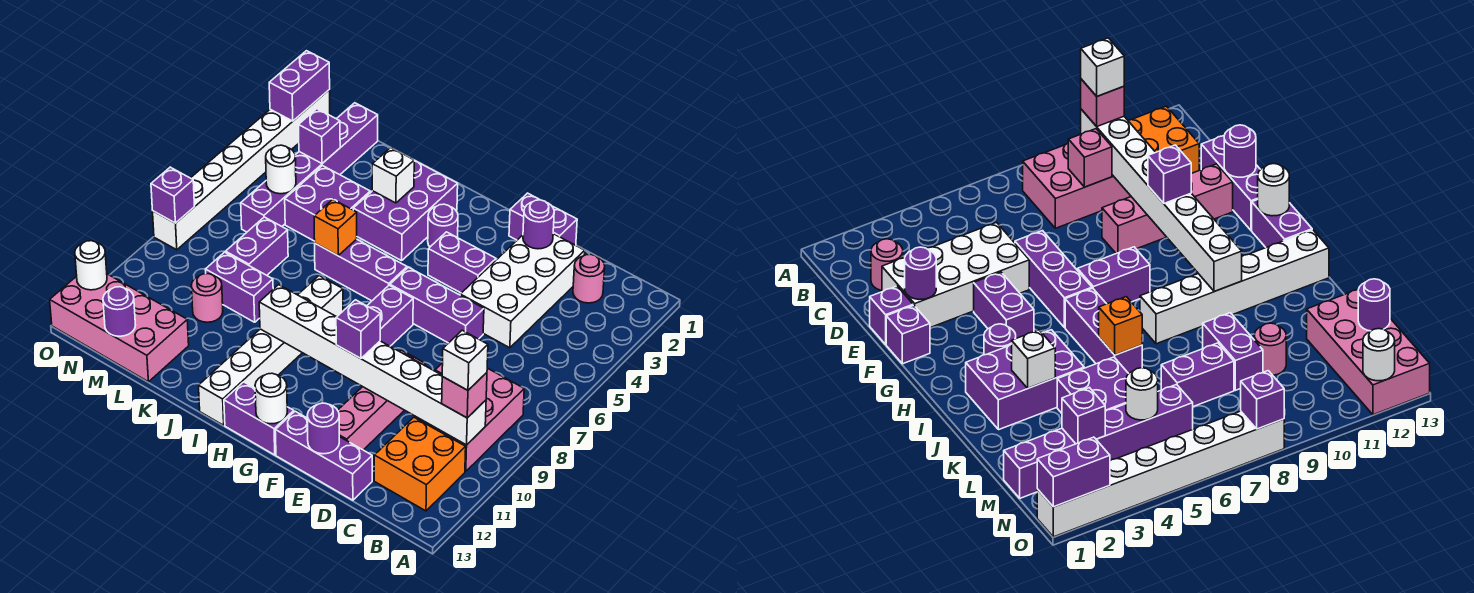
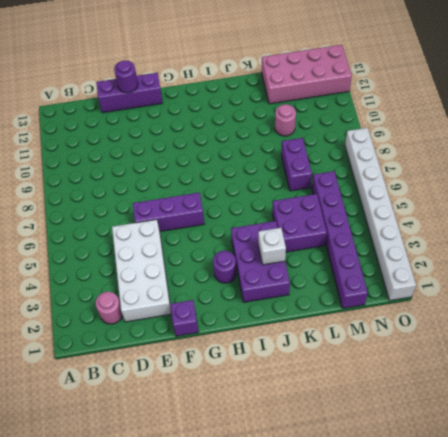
none -> pink 2x3 brick [415,368,524,472]
none -> orange 2x2 brick [374,417,466,511]
none -> purple 1x1 brick [553,207,577,245]
none -> pink 1x4 brick [338,350,426,450]

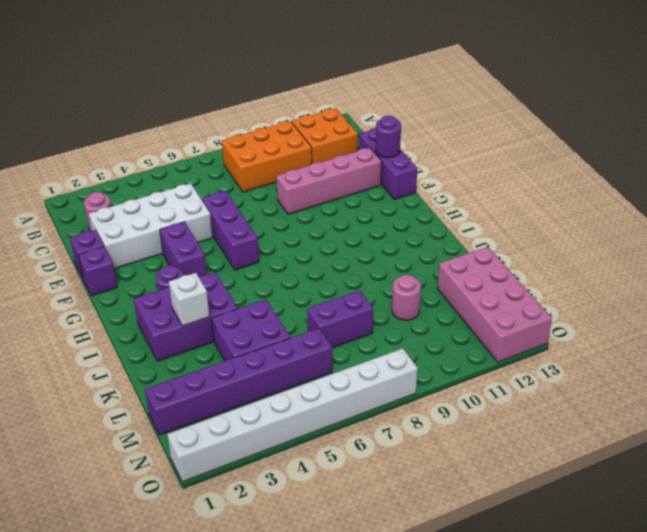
orange 2x3 brick [222,121,312,192] -> pink 2x3 brick [415,368,524,472]
none -> purple 1x2 brick [367,285,413,346]
none -> purple 1x2 brick [224,382,294,455]
none -> purple 1x3 brick [315,239,407,301]
none -> white 1x6 brick [199,276,343,425]

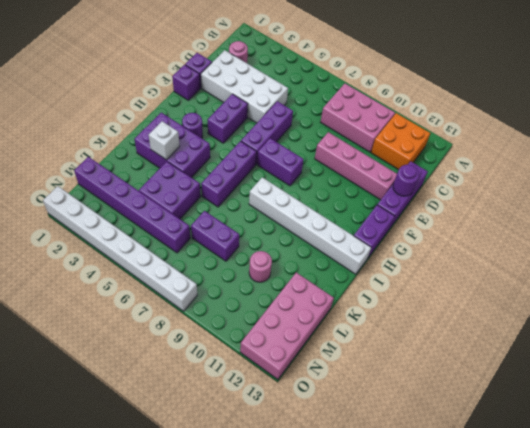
none -> purple 1x2 brick [205,252,273,322]
none -> white 1x8 brick [259,285,486,445]
none -> pink 1x1 brick [1068,129,1112,187]
none -> purple 1x1 round brick [523,200,554,249]

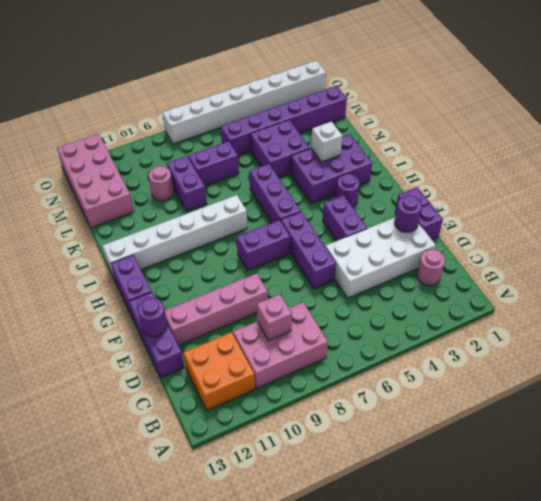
none -> white 1x8 brick [259,285,486,445]
none -> white 1x1 round brick [255,373,287,424]
none -> orange 1x1 brick [314,199,357,256]
none -> purple 1x1 brick [299,109,340,163]

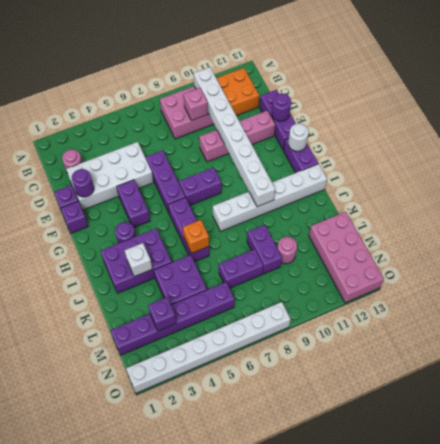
none -> white 1x1 round brick [266,145,296,194]
none -> purple 1x1 round brick [103,287,136,336]
none -> purple 1x2 brick [269,51,330,121]
none -> purple 1x1 brick [151,167,195,223]

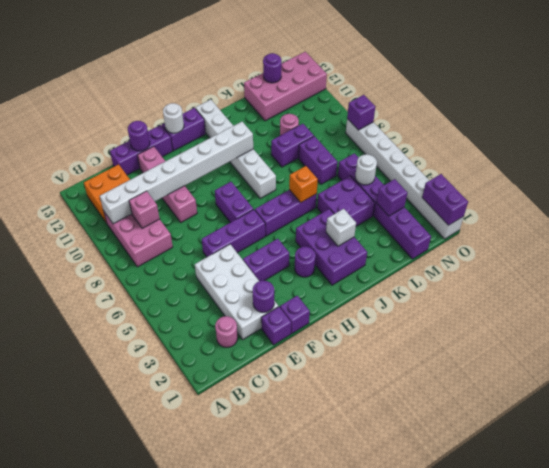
none -> white 1x1 round brick [75,241,107,290]
none -> pink 1x1 brick [442,373,487,418]
none -> purple 1x1 brick [336,300,380,358]
none -> white 1x1 brick [442,330,488,390]

